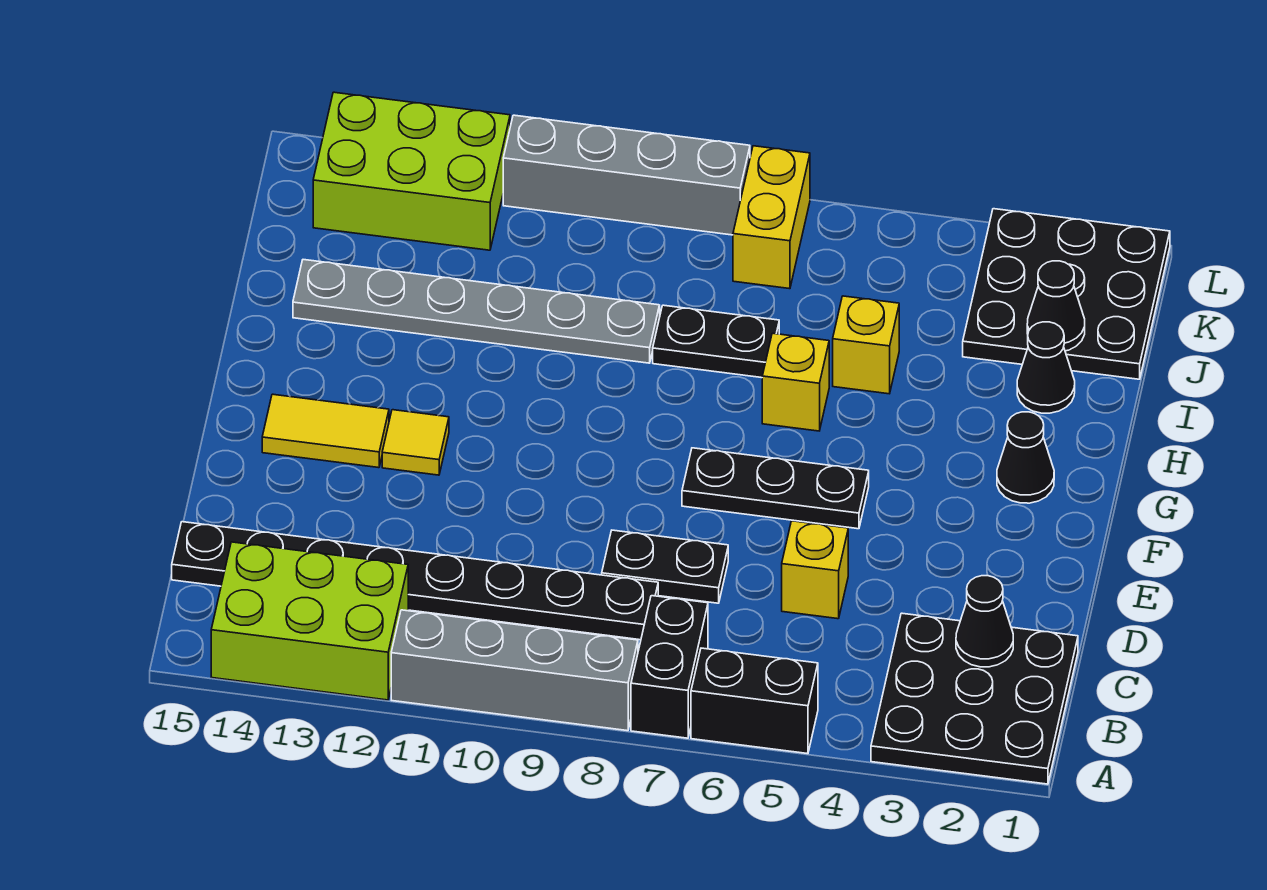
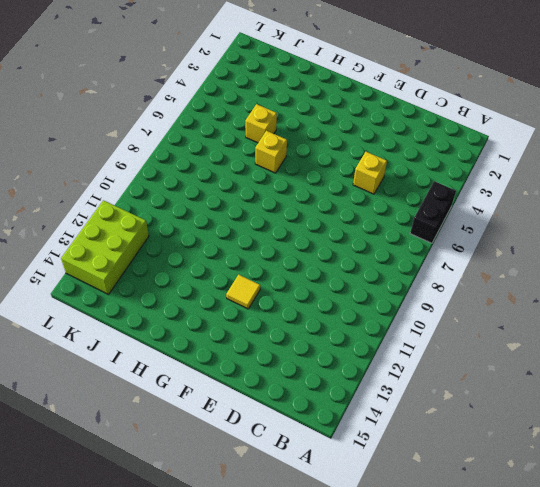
none -> black 3x3 plate [871,613,1078,784]
none -> black 1x2 brick [631,596,708,738]
none -> grey 1x4 brick [391,610,638,731]

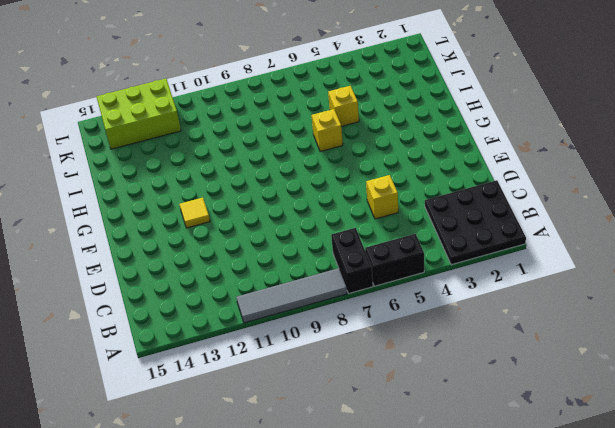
grey 1x4 tile [236,268,347,323] -> grey 1x4 brick [391,610,638,731]
none -> lime 2x3 brick [211,542,408,700]
none -> black 1x8 plate [172,522,658,640]
none -> black 1x2 plate [602,530,728,603]

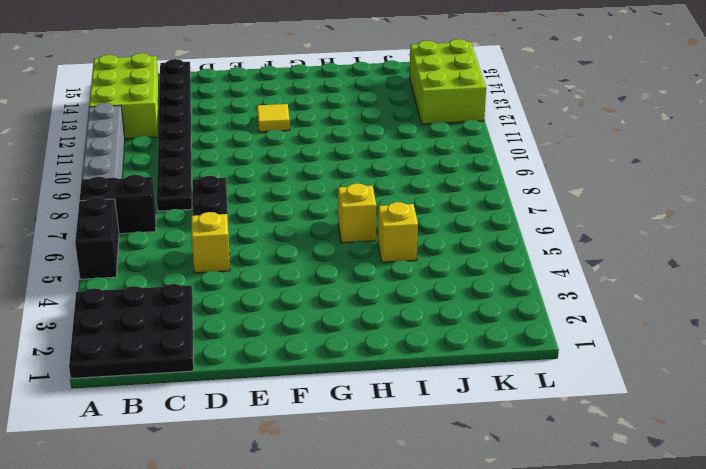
none -> black 1x3 plate [682,448,869,529]
none -> yellow 1x2 tile [262,394,389,468]
none -> black 1x1 cone [997,412,1054,503]

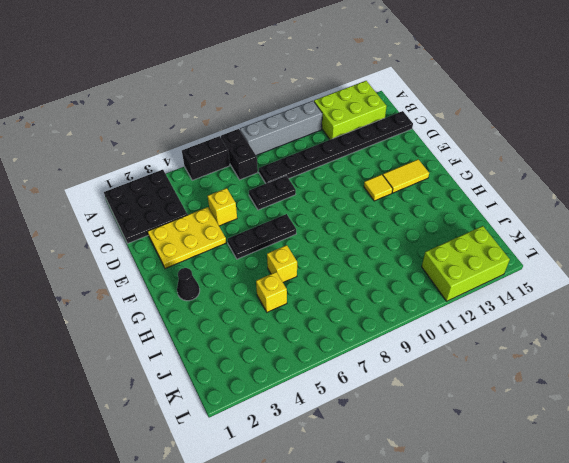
yellow 2x3 plate [148,207,226,269] -> none
none -> black 1x1 cone [1017,322,1075,413]
none -> black 1x2 plate [653,305,779,378]
none -> grey 1x6 plate [293,260,660,363]

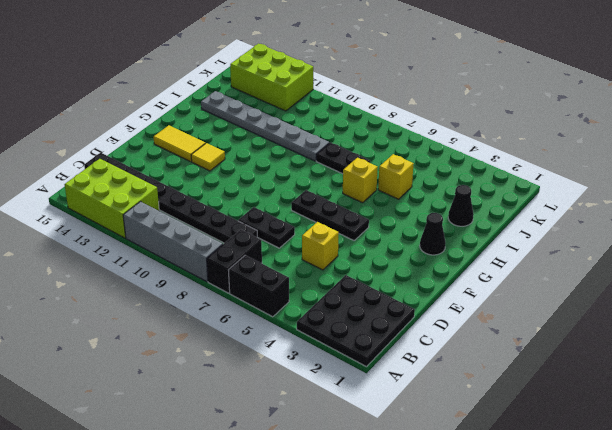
none -> black 3x3 plate [963,209,1170,379]
none -> yellow 1x2 brick [733,146,810,289]
none -> grey 1x4 brick [503,115,750,235]

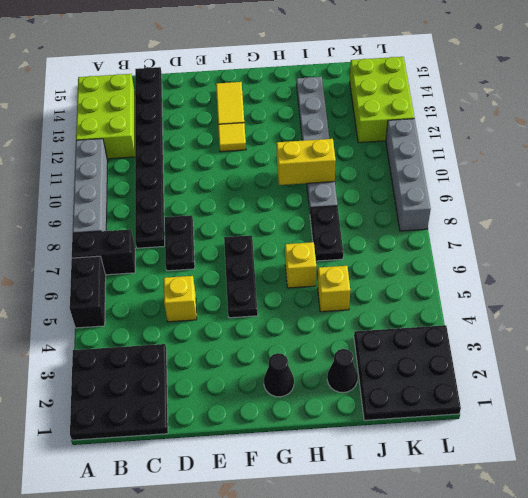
yellow 1x2 brick [277,139,336,185] -> yellow 1x2 brick moved to [733,146,810,289]
none -> black 1x1 cone [956,576,1013,667]
none -> black 1x1 cone [1027,261,1085,351]

